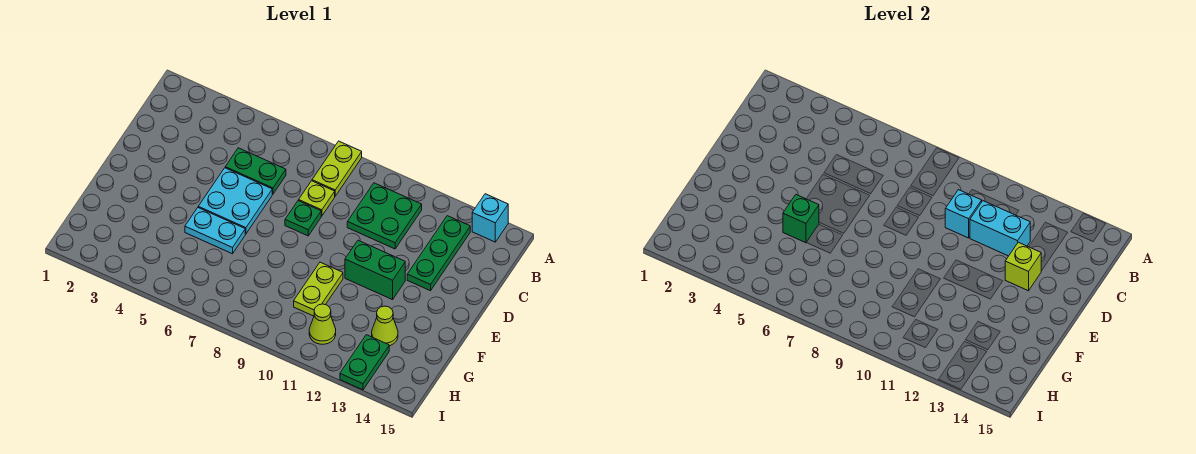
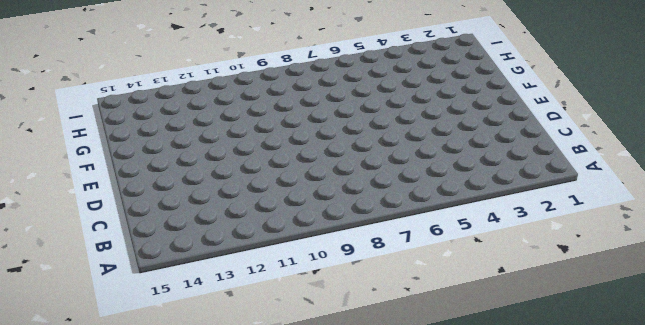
none -> lime 1x2 plate [312,141,362,196]
none -> cyan 1x1 brick [472,194,508,242]
none -> green 2x2 plate [347,183,422,249]

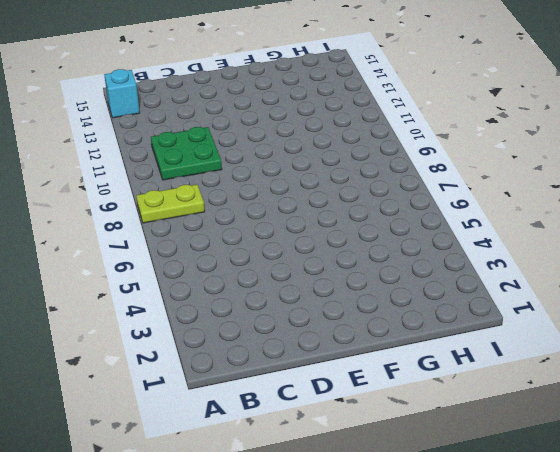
none -> green 1x3 plate [407,216,470,291]
none -> green 1x2 plate [225,148,286,194]
none -> lime 1x1 plate [299,181,335,216]

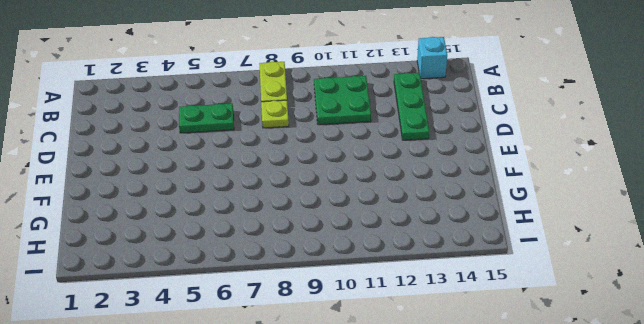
none -> cyan 2x2 plate [198,168,272,234]
none -> green 1x1 plate [285,201,321,236]
none -> green 1x2 brick [345,240,405,300]

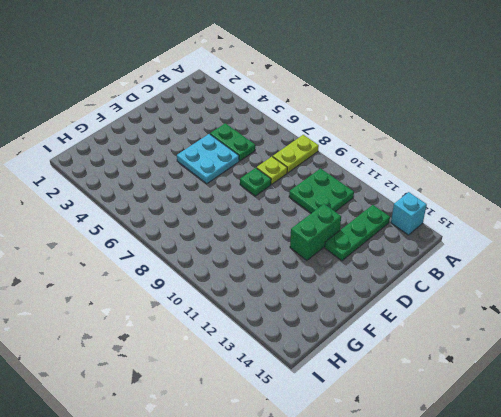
green 1x2 brick [290,204,341,260] -> green 1x2 brick turned to [345,240,405,300]
none -> cyan 1x2 plate [185,208,245,254]
none -> lime 1x2 plate [294,262,343,316]
none -> lime 1x1 cone [372,306,398,346]

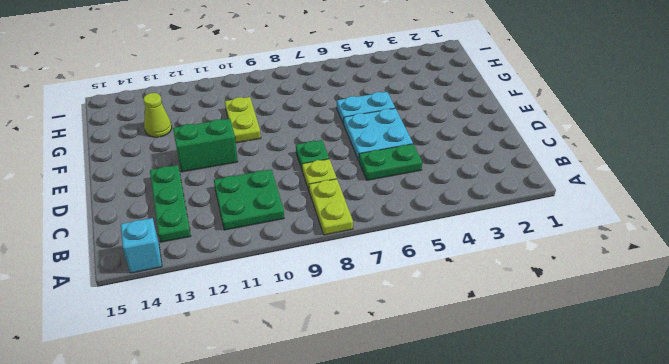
none -> lime 1x1 cone [309,304,336,344]
none -> green 1x2 plate [340,335,389,390]
none -> cyan 1x1 brick [945,190,982,238]

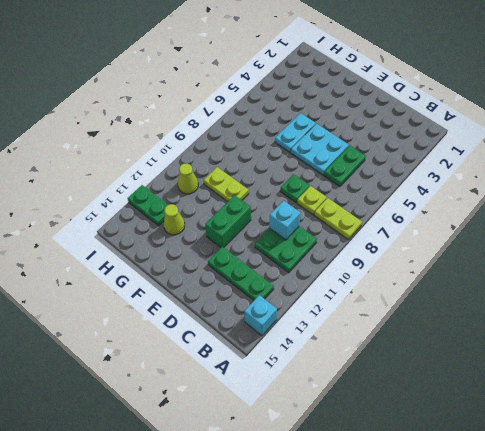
none -> cyan 1x2 brick [970,201,1030,256]
none -> lime 1x1 brick [1005,242,1041,291]
none -> green 1x1 brick [783,195,819,243]

